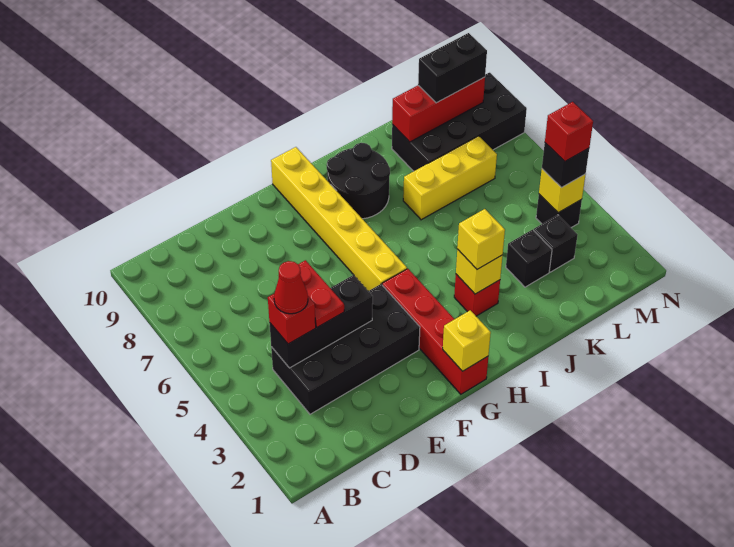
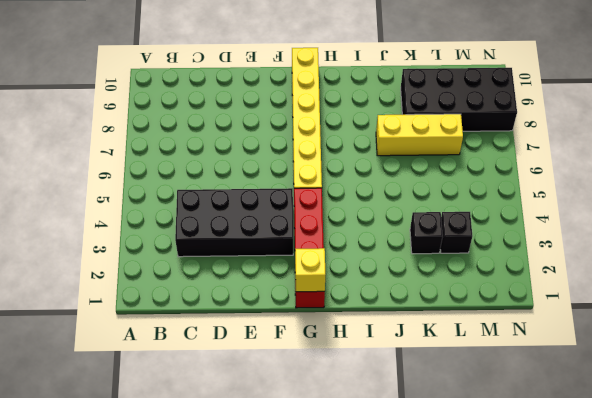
none -> black 2x2 round brick [327,143,390,219]
none -> red 1x1 brick [454,274,500,316]
none -> black 1x1 brick [536,194,582,228]

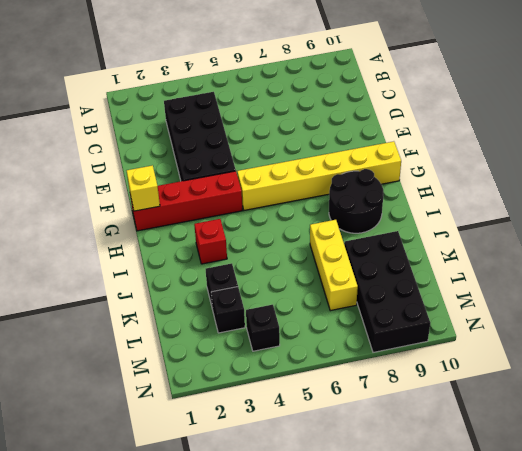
none -> black 1x3 brick [270,275,373,368]
none -> yellow 1x1 brick [456,249,503,294]
none -> red 1x3 brick [392,77,485,142]

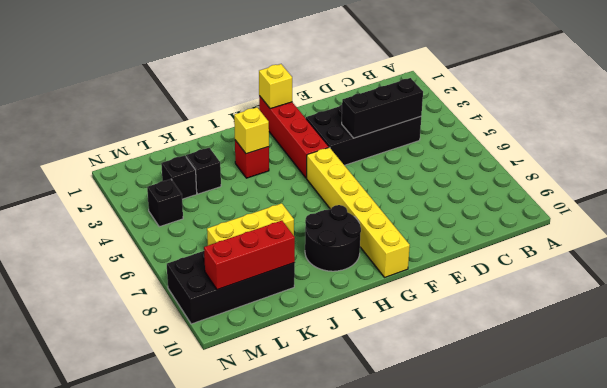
none -> yellow 1x1 brick [539,169,586,213]
none -> red 1x1 brick [268,294,316,344]
none -> red 1x2 plate [298,260,344,327]

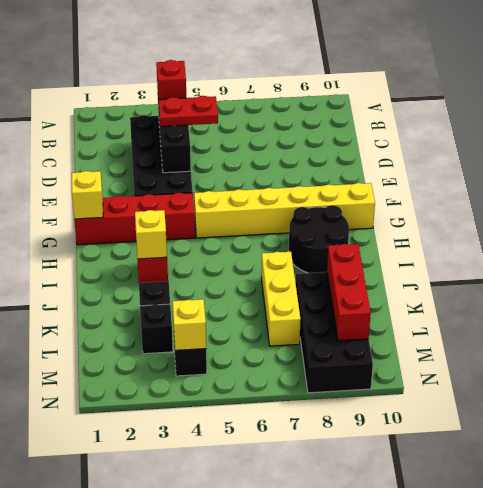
none -> yellow 1x1 brick [457,209,505,269]
none -> black 1x2 brick [418,33,487,103]
none -> black 1x1 brick [542,143,589,187]

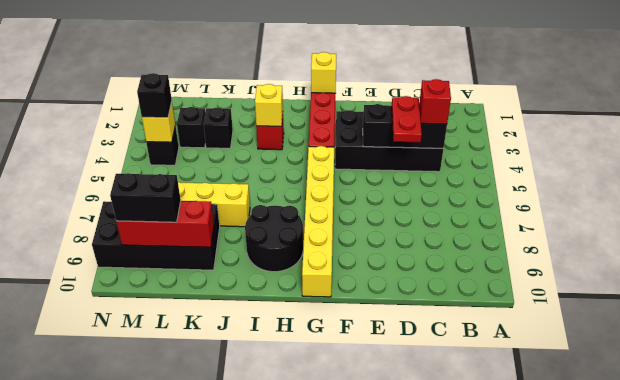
none -> yellow 1x1 brick [457,209,505,269]
none -> red 1x1 cone [274,261,308,314]
none -> red 1x1 brick [545,102,593,161]

